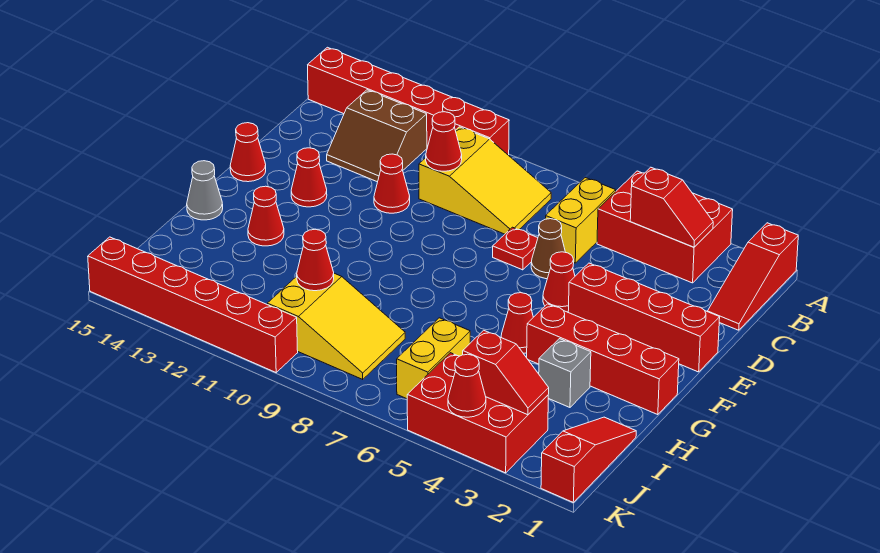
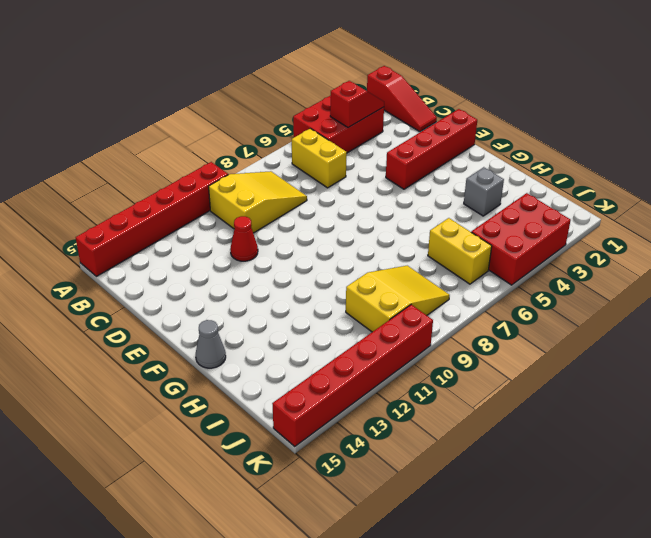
none -> brown 2x2 slope [327,90,427,182]
none -> brown 1x1 cone [531,219,565,279]
none -> red 1x1 plate [493,227,538,270]

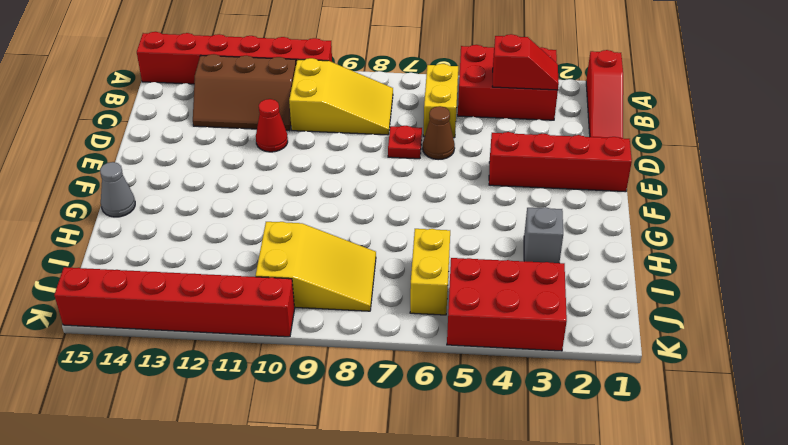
brown 2x3 slope [193,54,296,131] -> brown 2x2 slope [327,90,427,182]
none -> red 1x1 cone [543,252,575,312]
none -> red 1x1 cone [291,148,327,207]
none -> red 1x1 cone [230,123,266,182]

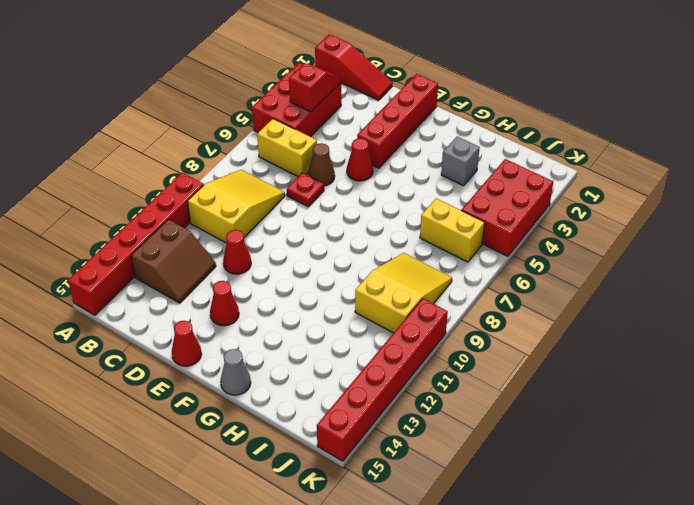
none -> red 1x4 brick [527,304,679,415]
none -> red 1x1 cone [501,293,533,353]
none -> red 1x1 cone [248,186,284,246]

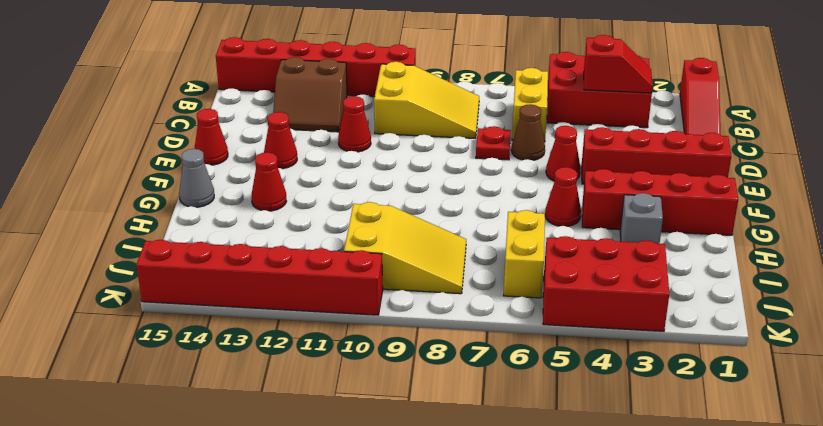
none -> red 1x3 slope [541,417,636,502]
none -> red 1x1 cone [426,112,462,171]
none -> red 1x1 cone [297,229,334,291]

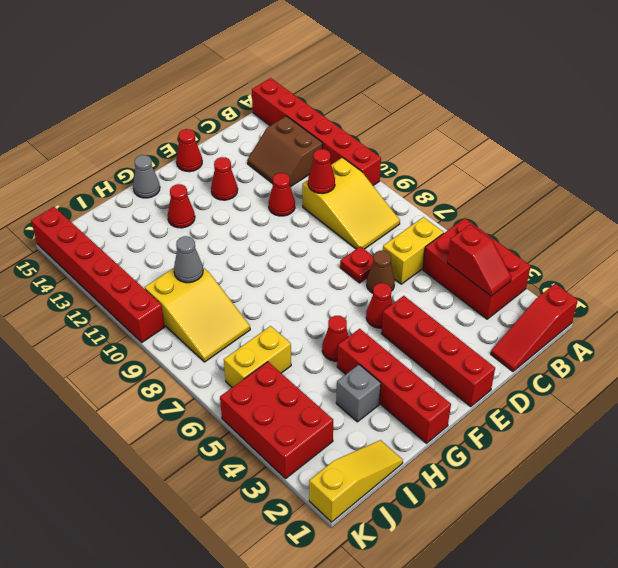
yellow 1x3 slope [309,440,403,522] -> red 1x3 slope [541,417,636,502]
grey 1x1 cone [174,236,203,283] -> red 1x1 cone [297,229,334,291]
none -> red 1x2 slope [463,330,549,415]
none -> red 1x1 cone [448,354,486,417]

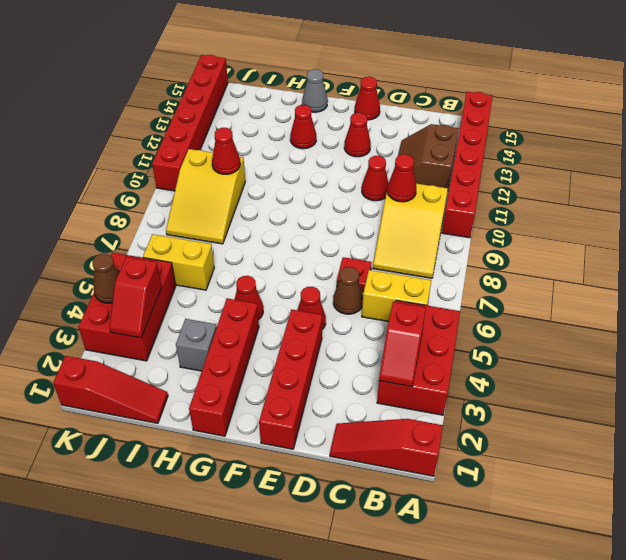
brown 1x1 cone [93,254,119,303] -> red 1x1 cone [448,354,486,417]

